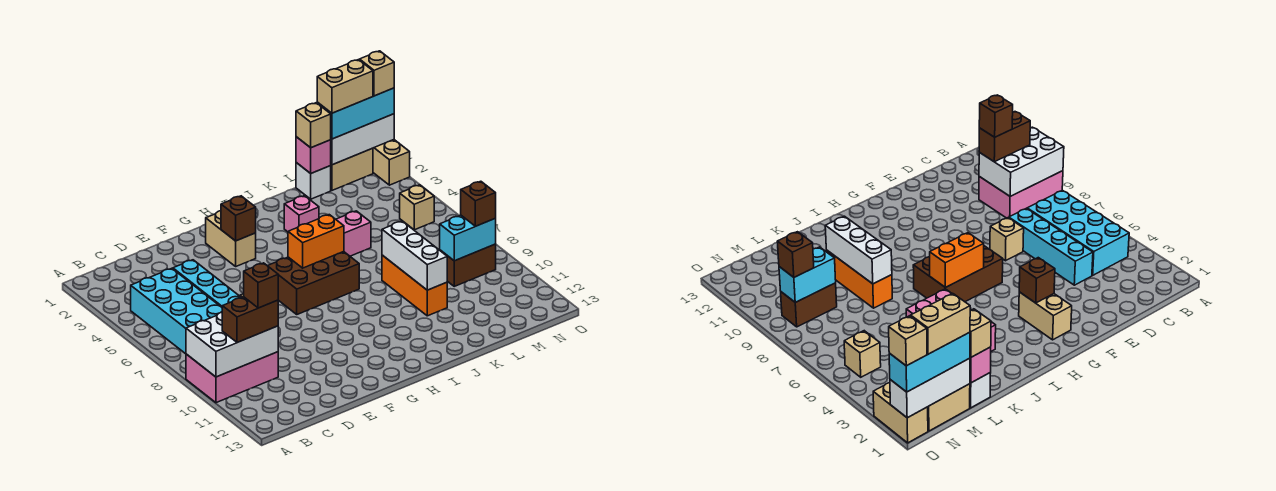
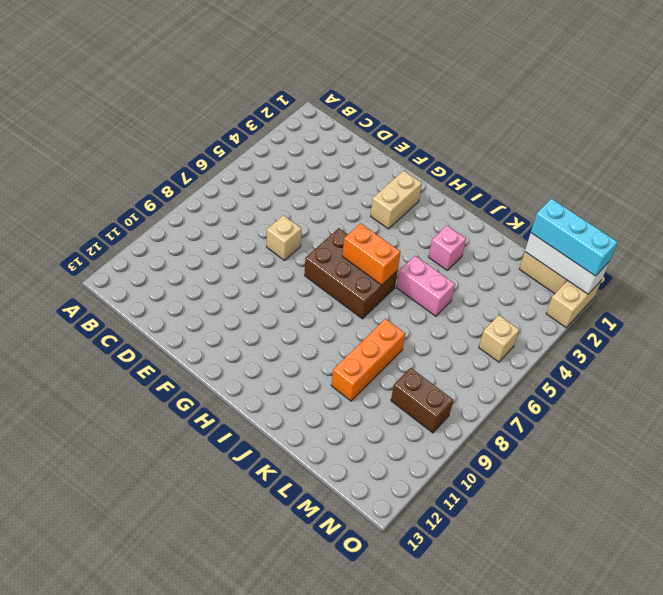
none -> pink 2x3 brick [186,352,278,403]
none -> cyan 2x4 brick [131,268,222,354]
none -> cyan 1x4 brick [173,260,241,307]

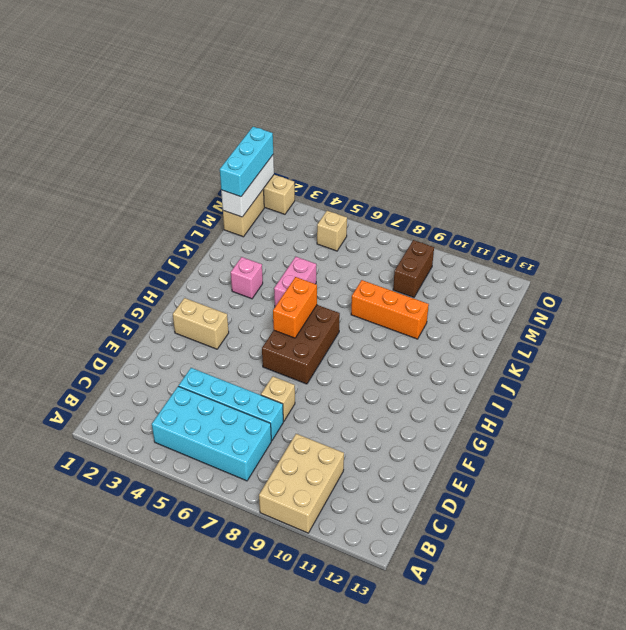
tan 2x3 brick [259,434,344,533] -> pink 2x3 brick [186,352,278,403]
none -> white 1x1 brick [296,163,331,199]
none -> white 2x3 brick [186,313,278,377]
none -> brown 1x1 brick [221,196,256,241]

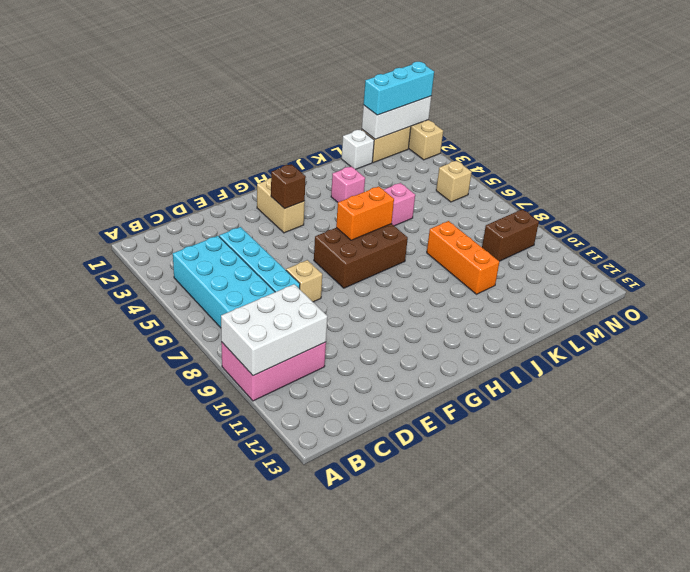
none -> white 1x3 brick [382,221,447,290]
none -> pink 1x1 brick [296,137,331,173]
none -> cyan 1x2 brick [440,215,496,261]

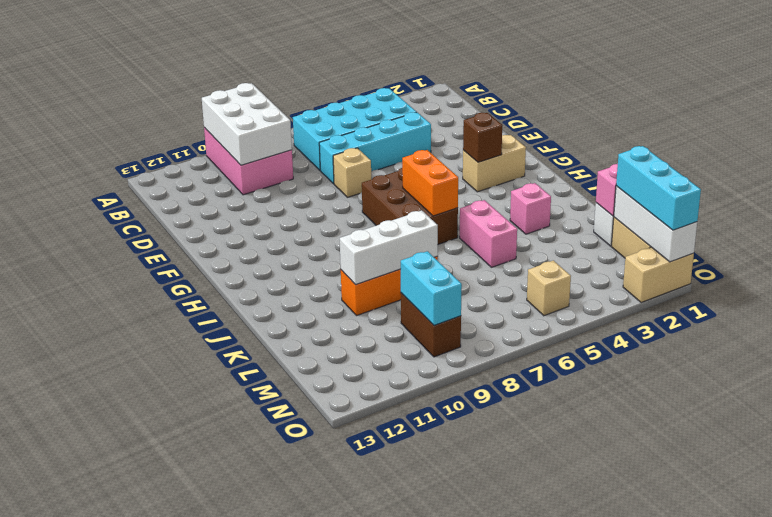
none -> brown 1x2 brick [222,297,278,343]
none -> tan 1x1 brick [296,103,331,148]
none -> brown 1x1 brick [461,181,496,226]

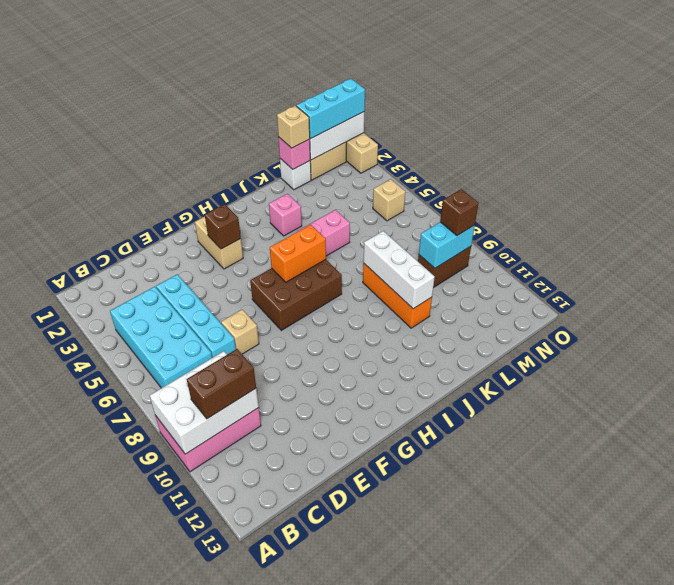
none -> brown 1x1 brick [244,263,278,308]
none -> tan 1x2 brick [317,60,373,113]
none -> tan 1x1 brick [360,51,394,96]

